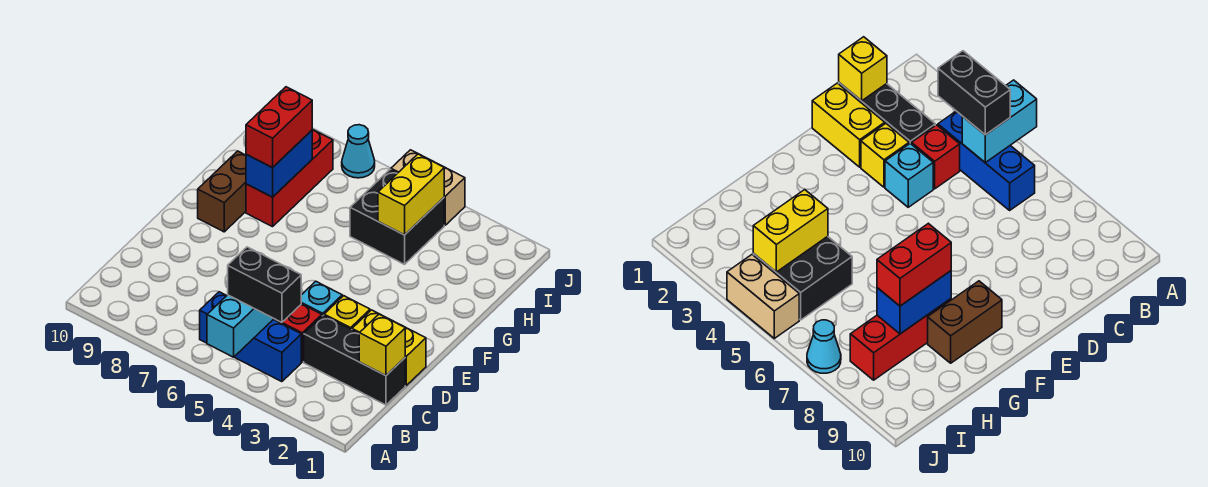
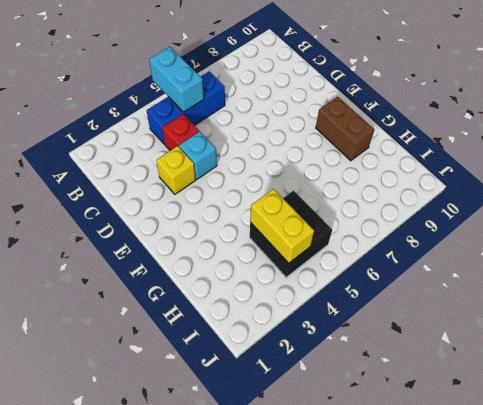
none -> black 1x3 brick [304,315,405,405]
none -> yellow 1x2 brick [352,310,426,385]
none -> red 1x3 brick [246,129,333,227]

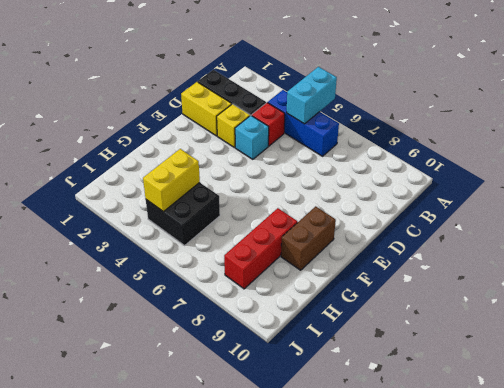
none -> tan 1x2 brick [391,150,465,225]
none -> cyan 1x1 cone [342,125,375,178]
none -> yellow 1x1 brick [359,314,405,376]

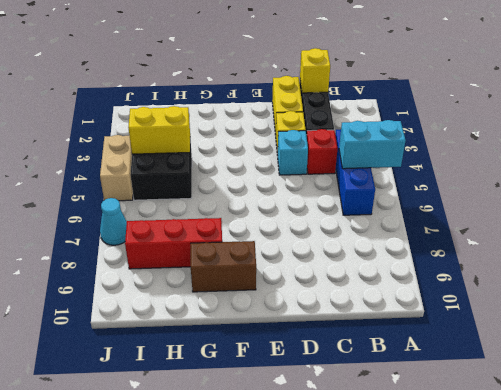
none -> blue 1x2 brick [246,130,312,197]
none -> black 1x2 brick [228,247,301,322]
none -> red 1x2 brick [246,87,312,168]

